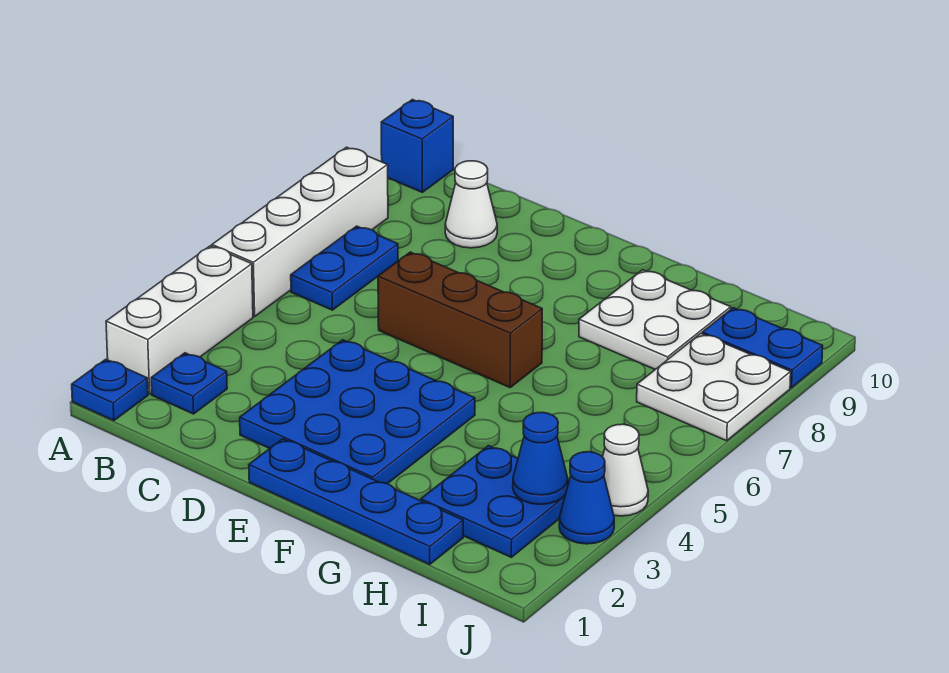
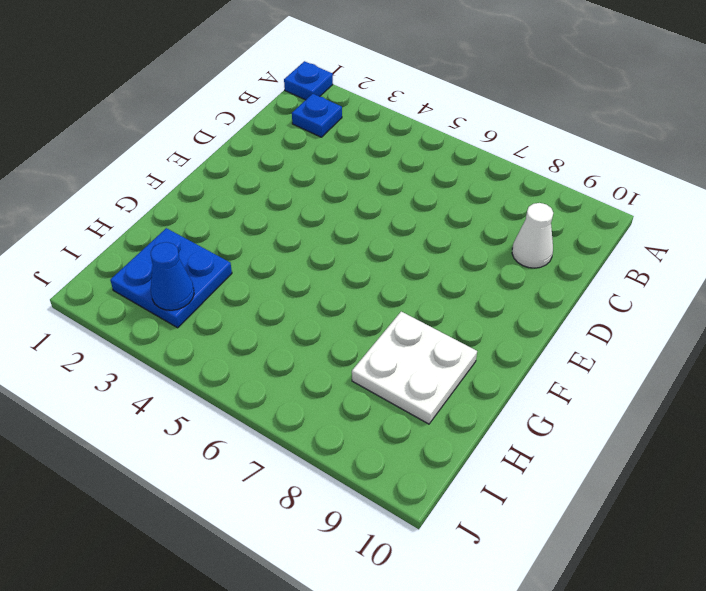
none -> white 1x3 brick [106,246,253,394]
none -> white 1x4 brick [212,147,388,316]
none -> blue 1x1 brick [381,100,453,192]

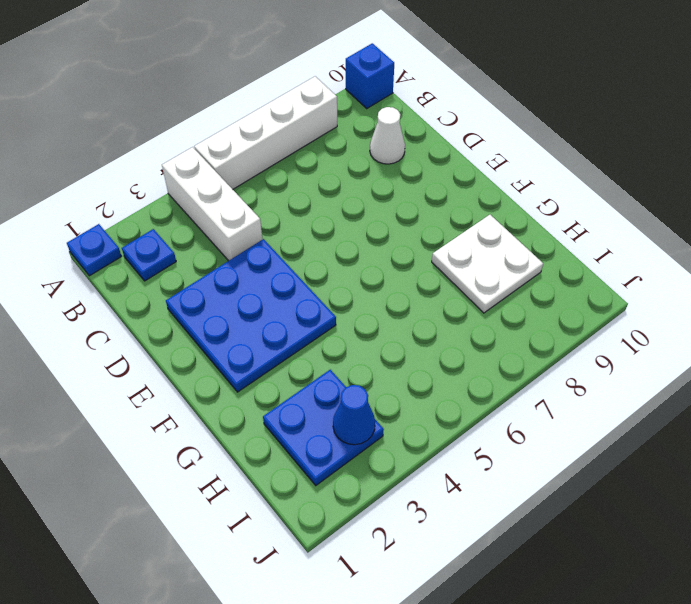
white 1x3 brick [162,147,263,261] -> white 1x3 brick turned to [106,246,253,394]
none -> blue 1x2 plate [291,226,398,310]
none -> brown 1x3 brick [378,252,542,388]
none -> blue 1x4 plate [249,439,463,564]

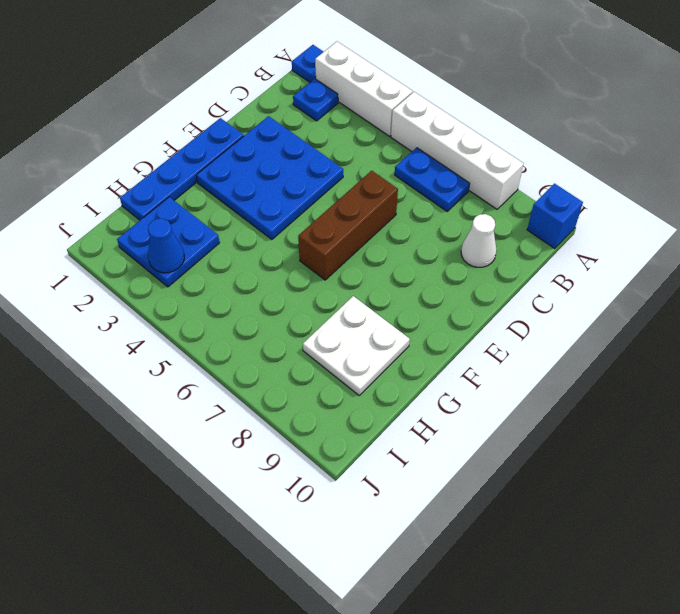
none -> white 2x2 plate [637,334,791,441]
none -> blue 1x2 plate [702,308,823,388]
none -> blue 1x1 cone [559,452,614,544]

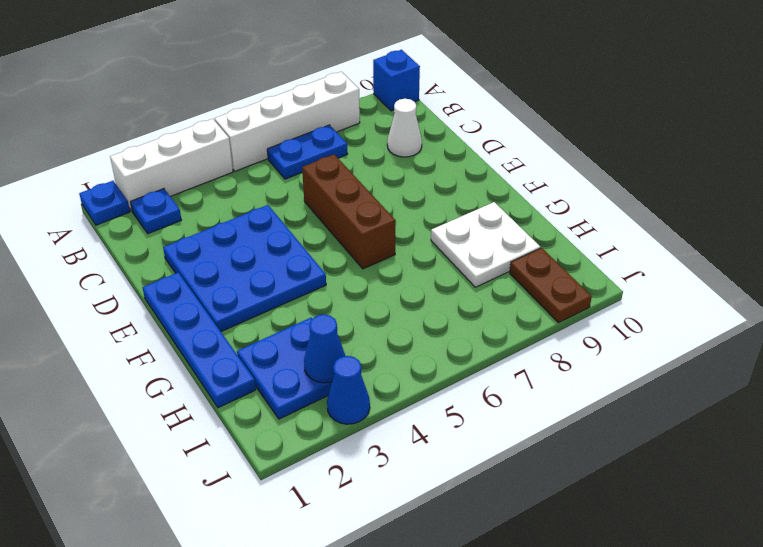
brown 1x2 plate [510,248,592,323] -> blue 1x2 plate [702,308,823,388]
none -> white 2x2 plate [637,334,791,441]
none -> white 1x1 cone [603,424,648,516]

